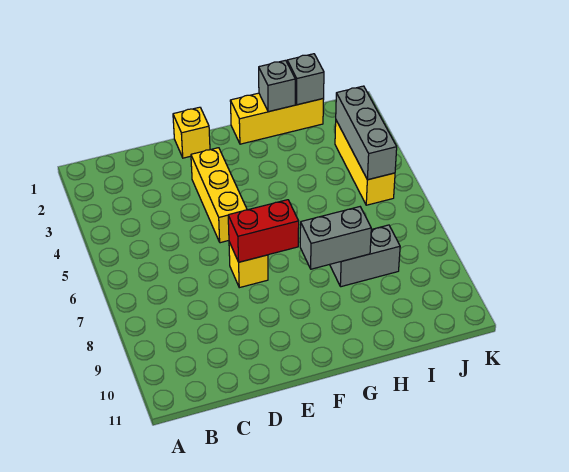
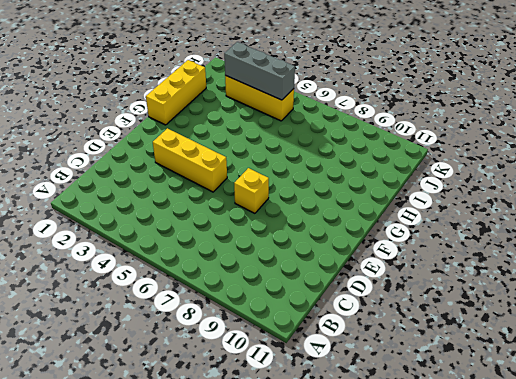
none -> yellow 1x1 brick [173,107,210,158]
none -> grey 1x2 brick [330,225,400,287]

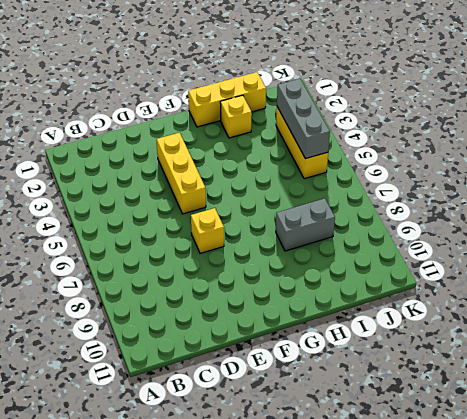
yellow 1x1 brick [220,95,252,138] -> yellow 1x1 brick moved to [173,107,210,158]
none -> red 1x2 brick [228,200,299,262]
none -> grey 1x2 brick [300,207,371,269]

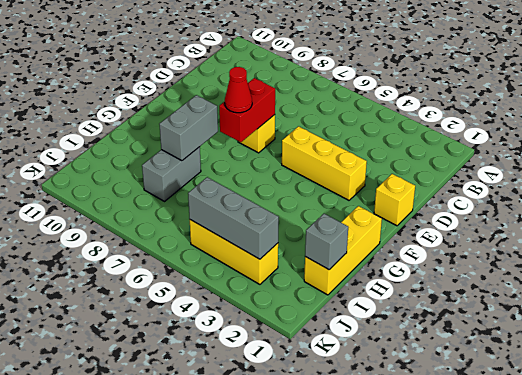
red 1x1 cone [225,67,252,113] -> none
none -> grey 1x1 brick [259,60,295,112]

